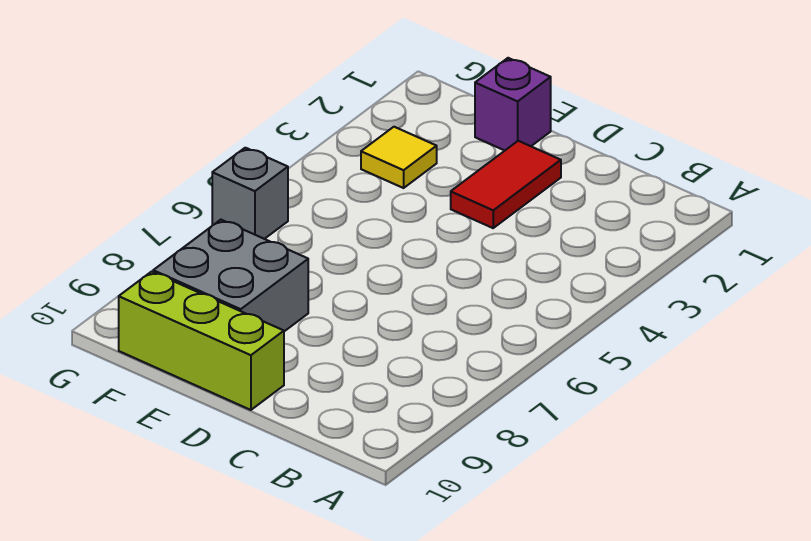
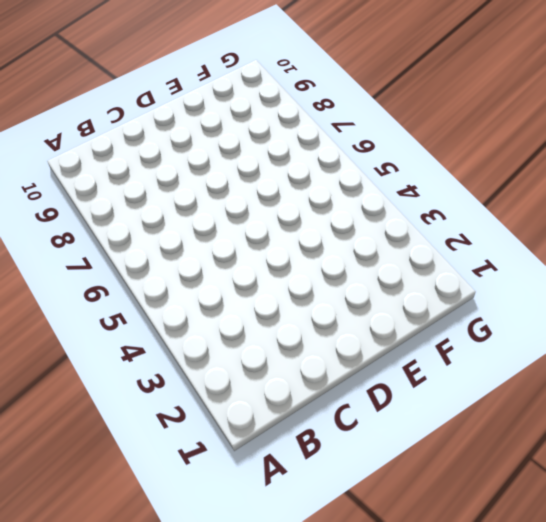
none -> red 1x2 tile [451,141,561,228]
none -> lime 1x3 brick [119,272,284,410]

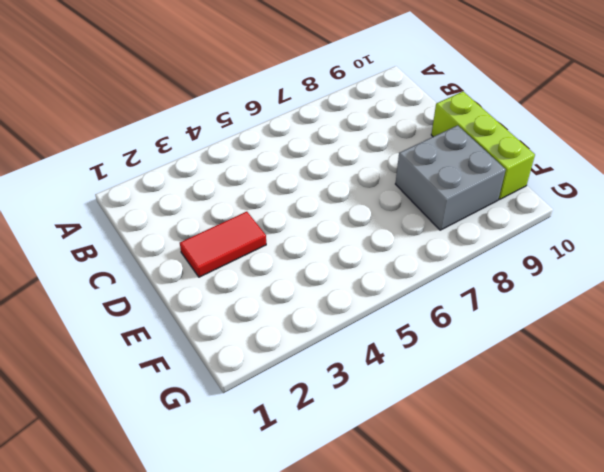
none -> purple 1x1 brick [475,58,551,150]
none -> yellow 1x1 tile [361,127,437,188]

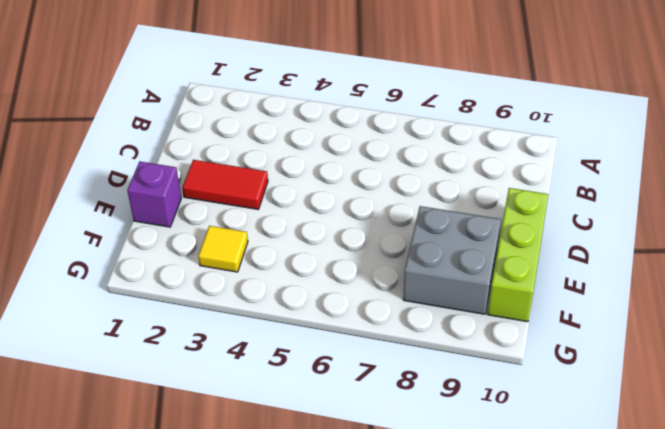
none -> grey 1x1 brick [212,148,288,239]

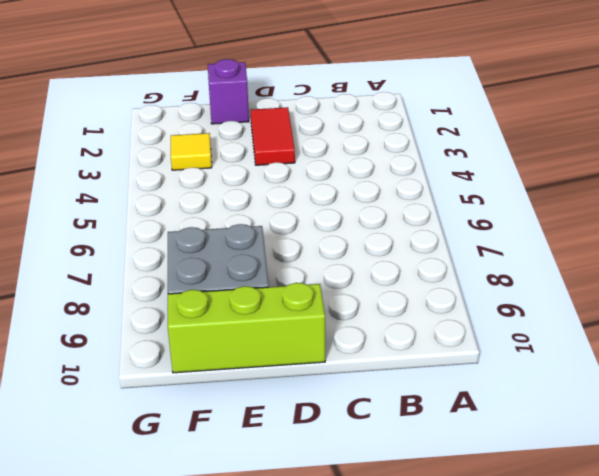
none -> grey 1x1 brick [212,148,288,239]

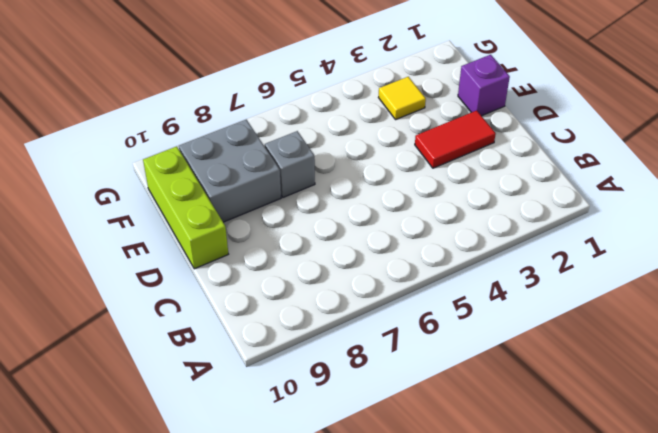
grey 1x1 brick [265,131,315,197] -> grey 1x1 brick moved to [212,148,288,239]

